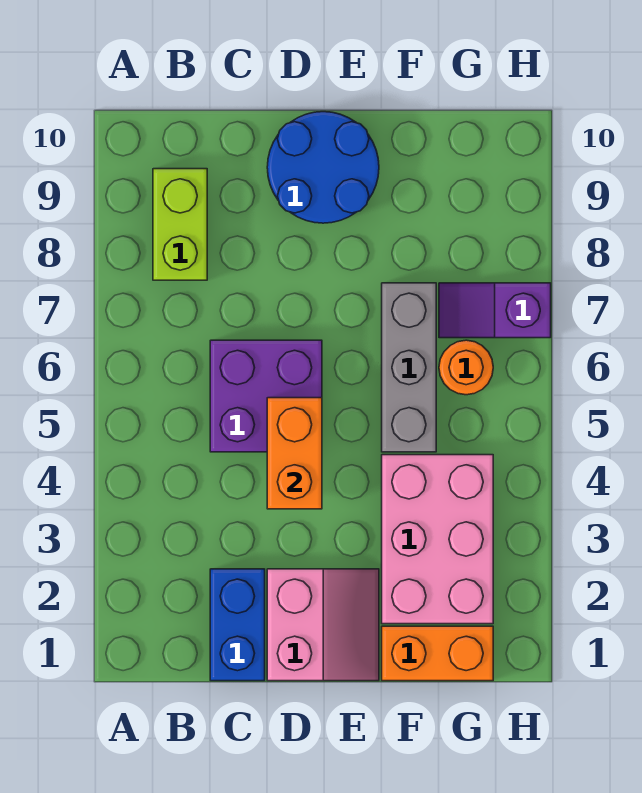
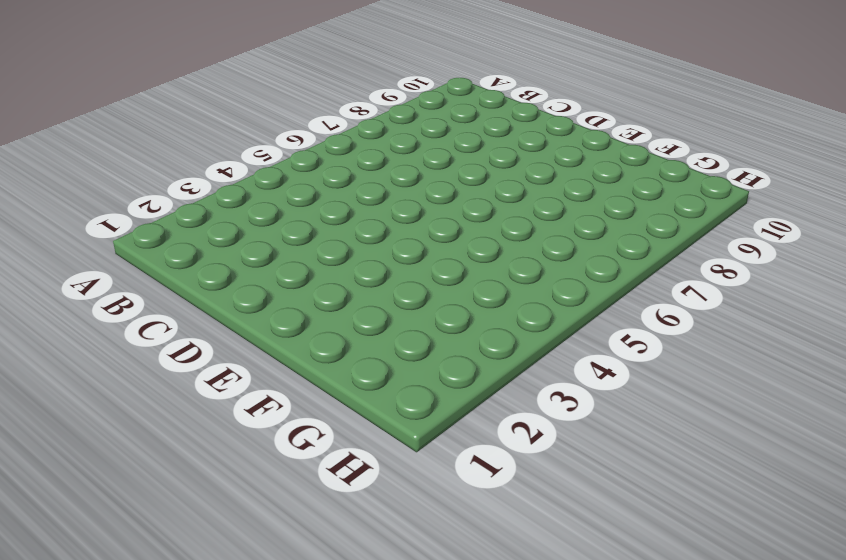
none -> lime 1x2 brick [153,169,207,280]
none -> blue 1x2 brick [210,569,265,681]

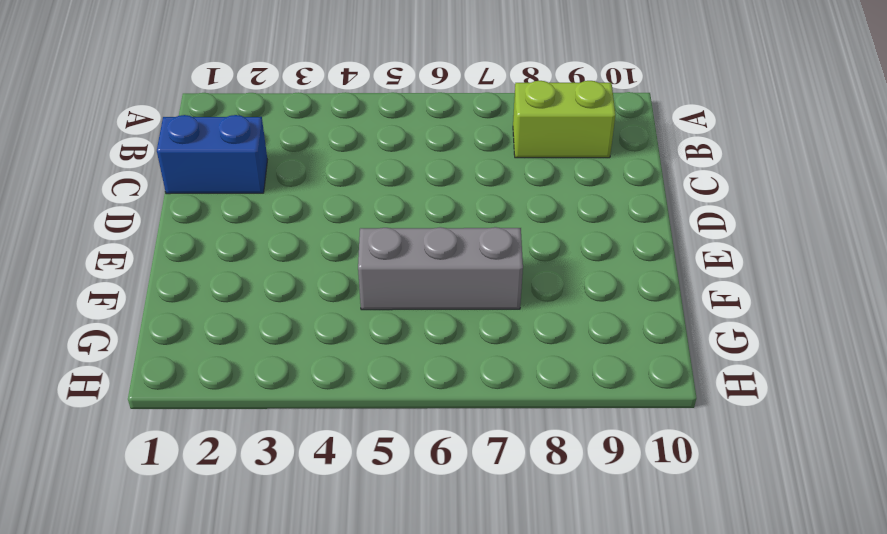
none -> purple 2x2 brick [210,340,322,452]
none -> pink 2x2 slope [267,569,379,681]

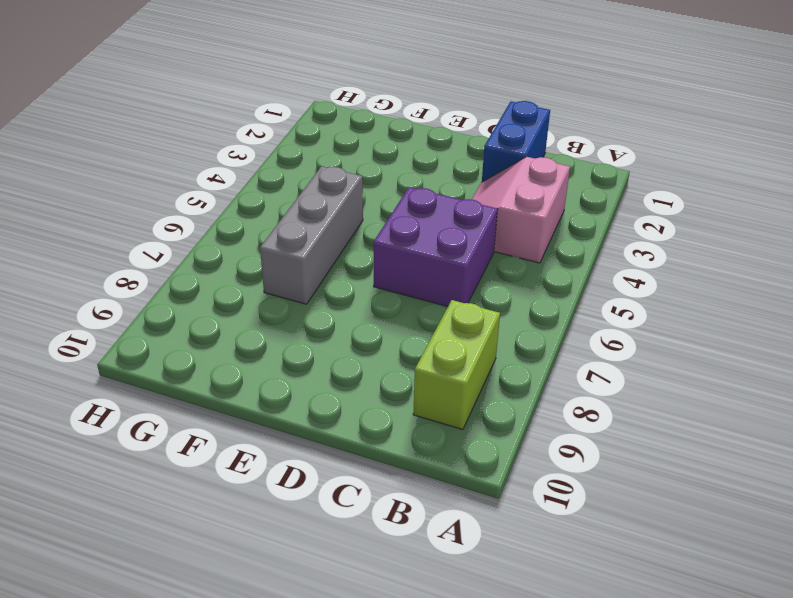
pink 2x2 slope [472,157,570,263] -> pink 2x2 slope moved to [267,569,379,681]
none -> blue 2x2 round brick [267,112,379,223]
none -> orange 1x2 brick [382,626,493,681]

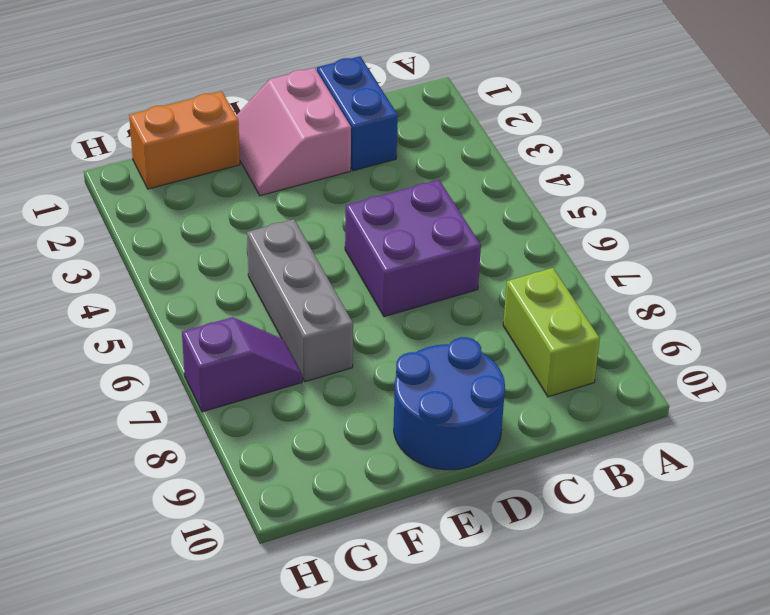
none -> pink 2x3 brick [382,455,493,624]
none -> orange 1x1 round brick [439,340,493,395]

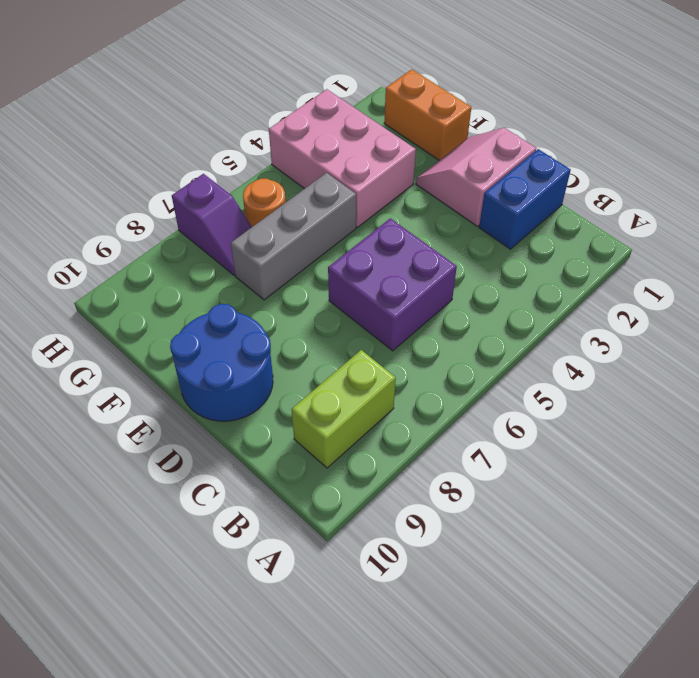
pink 2x3 brick [269,89,416,227] -> pink 2x3 brick turned to [382,455,493,624]
none -> orange 1x2 brick [267,398,322,509]

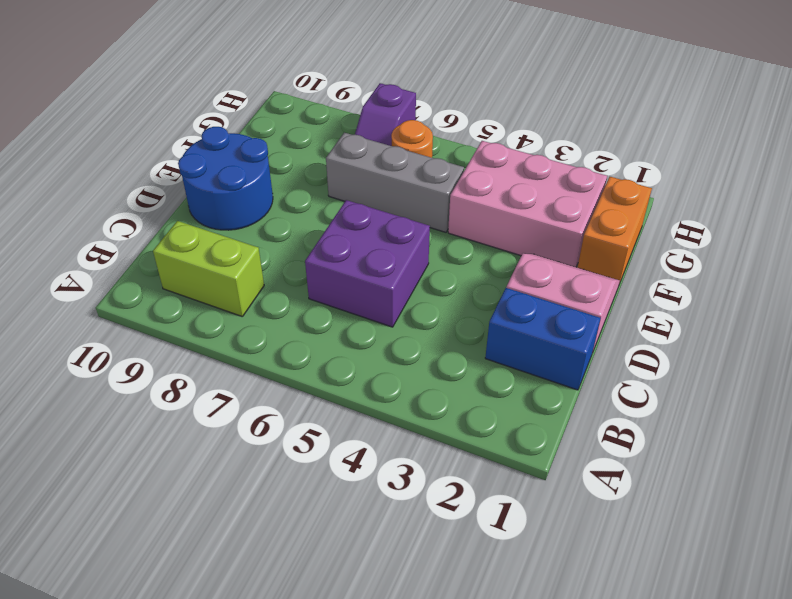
none -> orange 1x2 brick [267,398,322,509]

